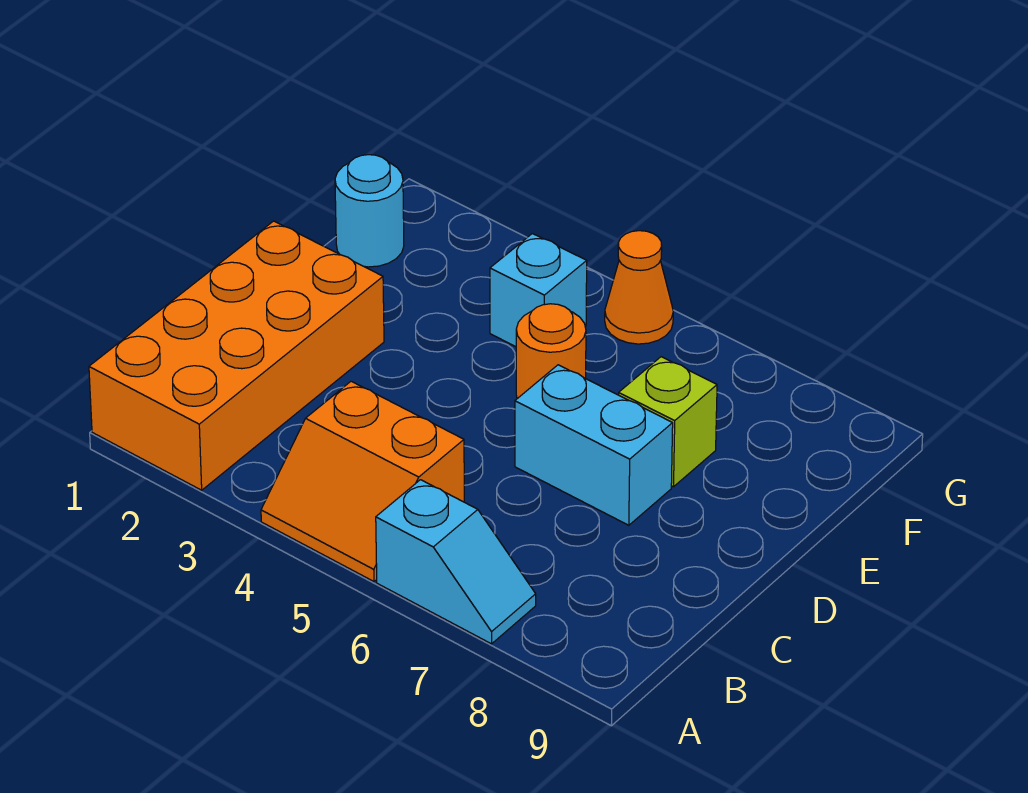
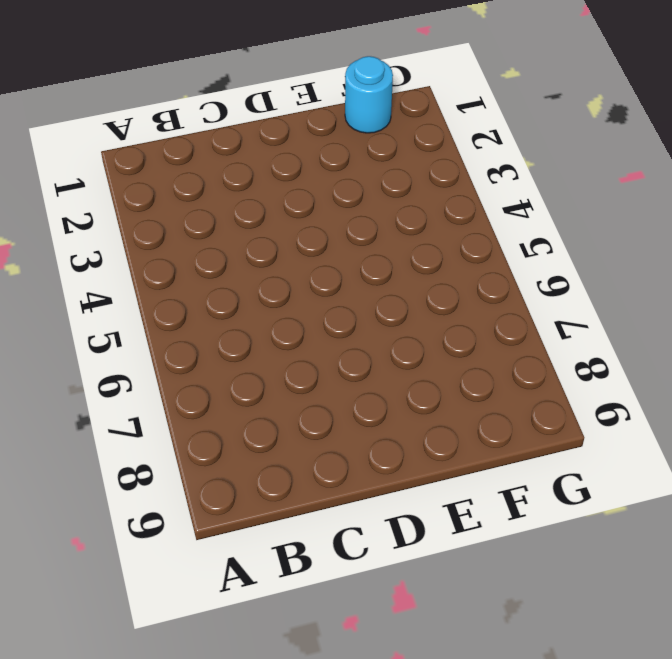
none -> orange 2x4 brick [89,221,384,490]
none -> orange 2x2 slope [261,381,464,581]

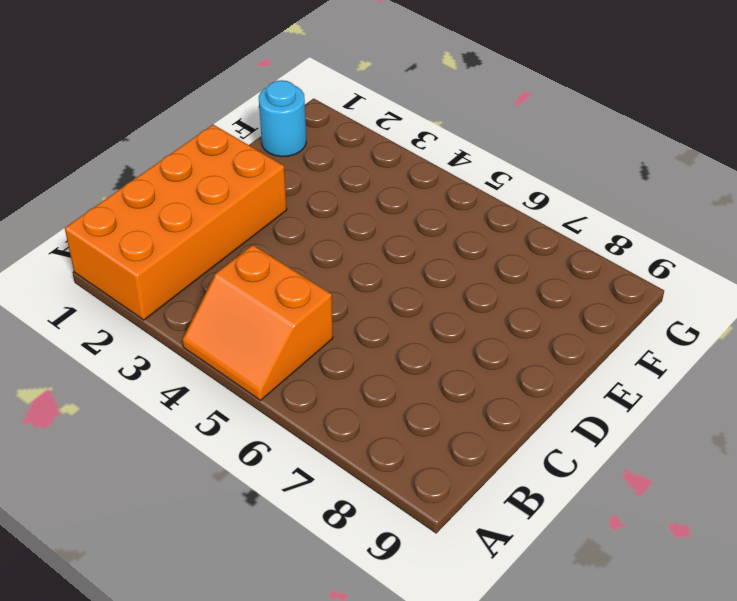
none -> cyan 1x2 slope [376,480,536,644]
none -> cyan 1x2 brick [515,365,673,525]

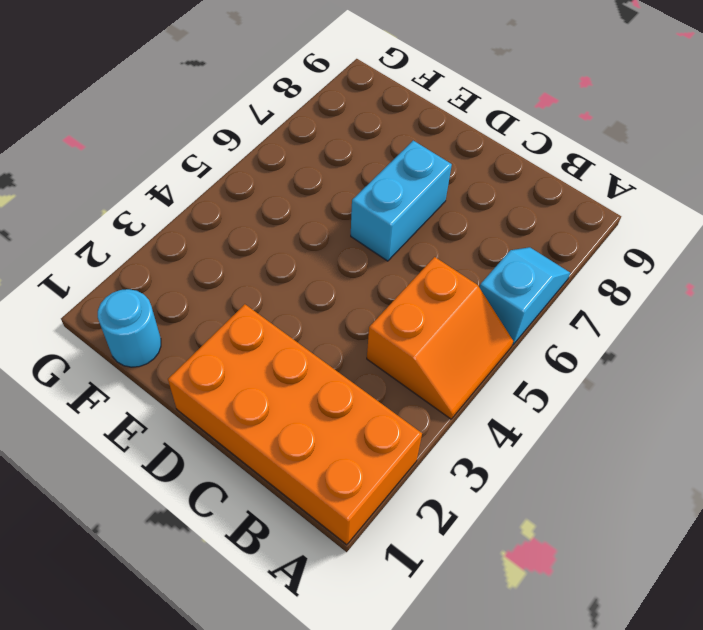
none -> orange 1x1 round brick [516,304,586,399]
none -> lime 1x1 brick [619,357,717,487]

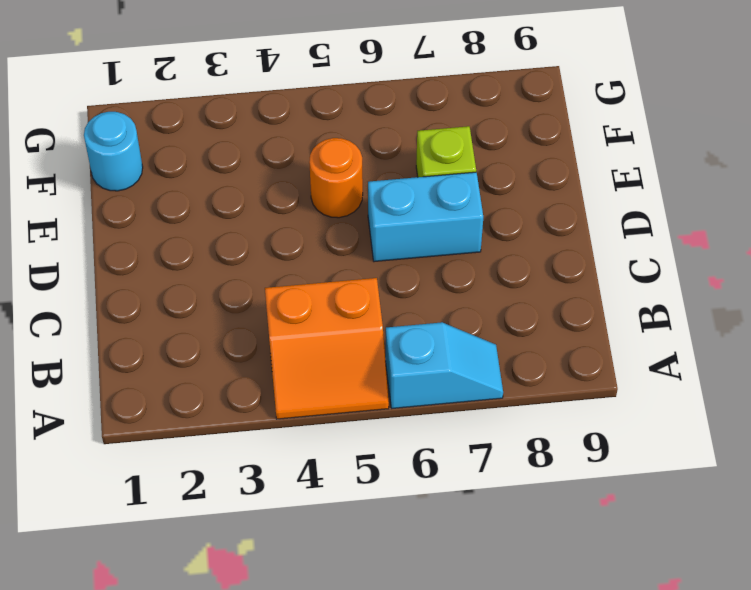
none -> orange 2x4 brick [89,221,384,490]
none -> cyan 1x1 brick [490,234,587,347]

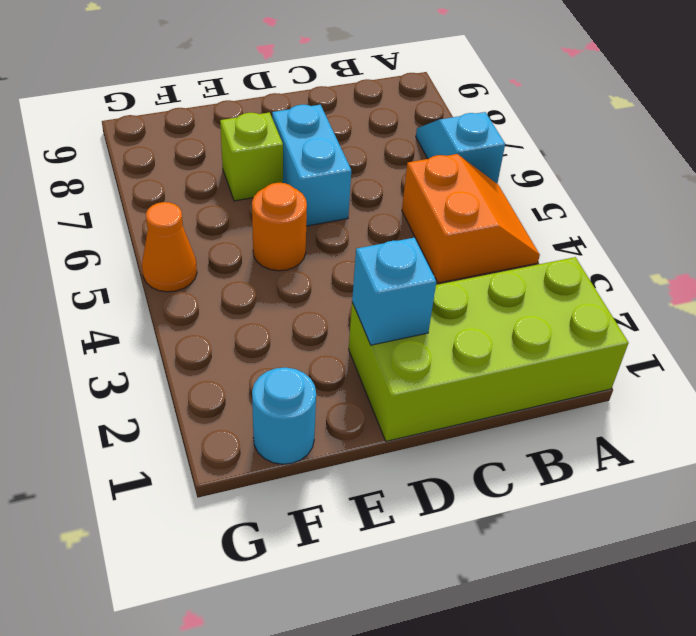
lime 2x4 brick [349,257,628,441] -> orange 2x4 brick [89,221,384,490]
cyan 1x1 brick [352,238,436,345] -> cyan 1x1 brick moved to [490,234,587,347]

